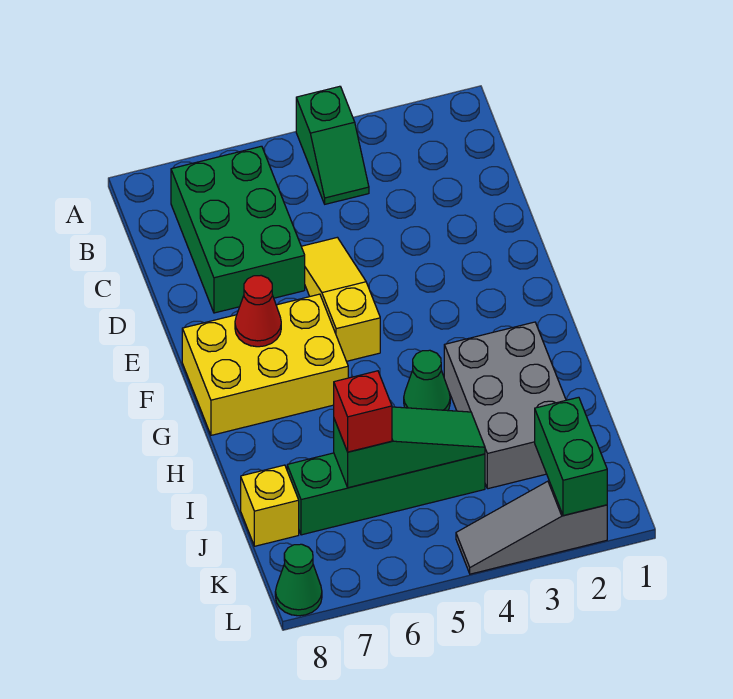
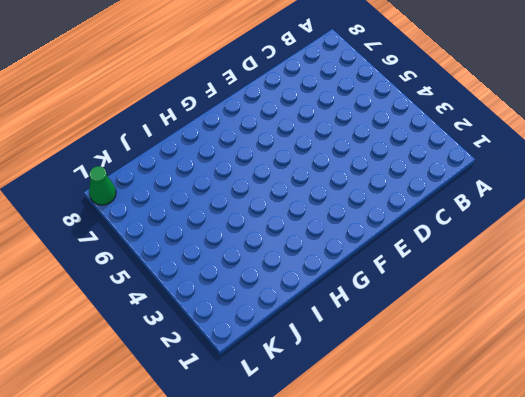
none -> green 1x2 slope [296,86,369,204]
none -> green 2x3 brick [171,146,305,313]
none -> yellow 1x3 slope [301,237,380,361]

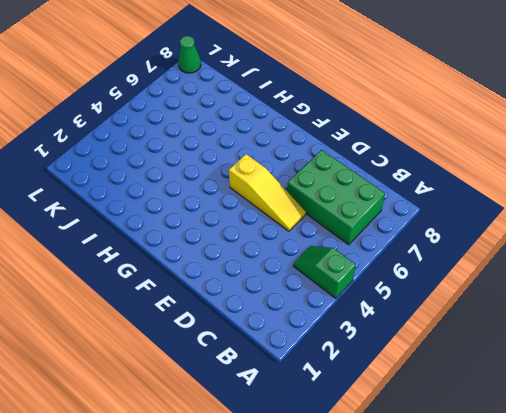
none -> yellow 2x3 brick [182,294,348,435]
none -> grey 2x3 brick [444,322,566,489]
none -> green 1x1 cone [404,350,450,411]

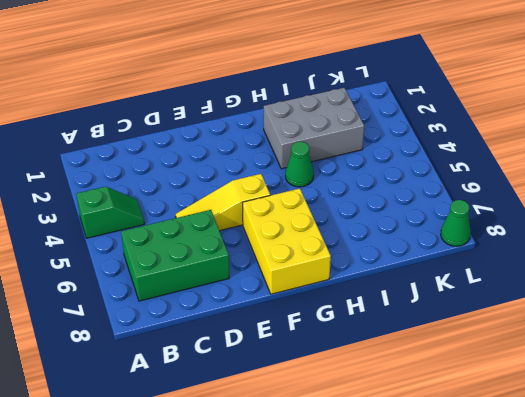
none -> green 1x4 brick [287,453,485,535]
none -> yellow 1x1 brick [241,465,299,546]
none -> grey 1x3 slope [456,481,607,574]

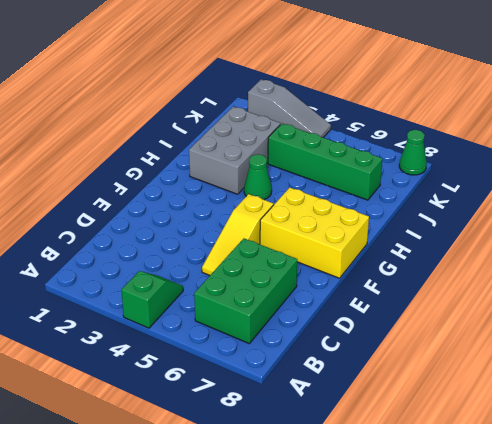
none -> yellow 1x1 brick [241,465,299,546]
none -> red 1x1 cone [235,276,281,347]
none -> green 1x3 slope [334,407,485,488]

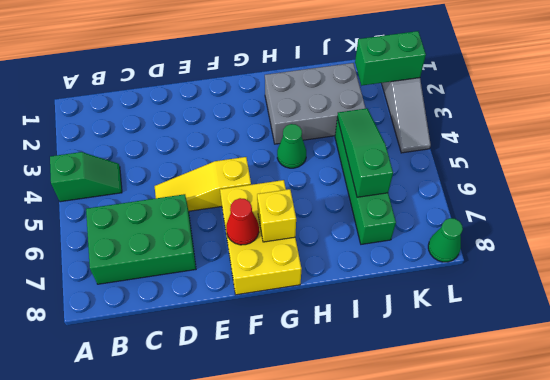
yellow 1x1 brick [257,189,296,242] -> yellow 1x1 brick moved to [241,465,299,546]
none -> red 1x1 brick [334,371,392,452]

